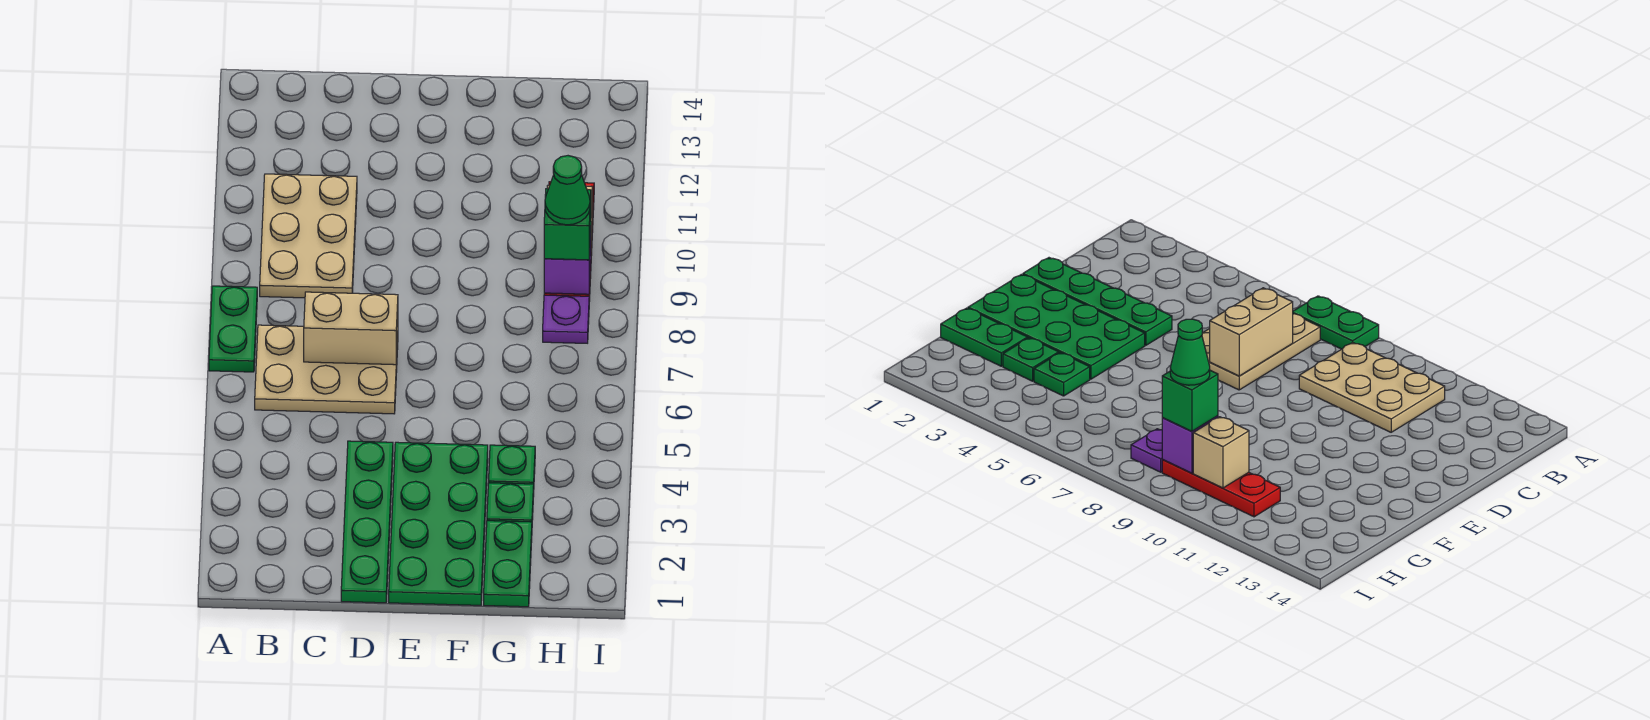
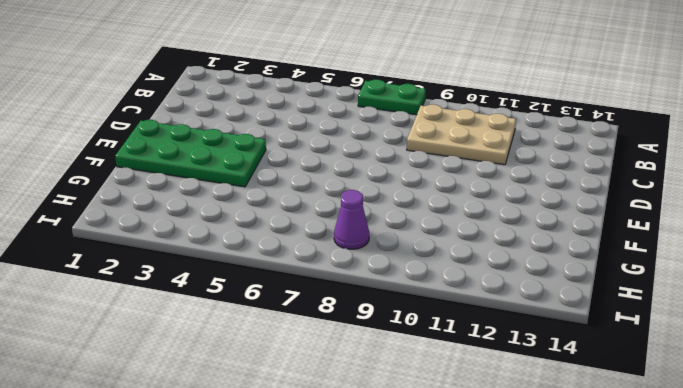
purple 1x1 cone [334,190,369,249] -> purple 1x1 plate [543,295,589,343]
none -> tan 2x3 plate [255,325,398,414]
none -> green 1x4 plate [341,441,393,603]
none -> green 1x2 plate [484,521,532,607]

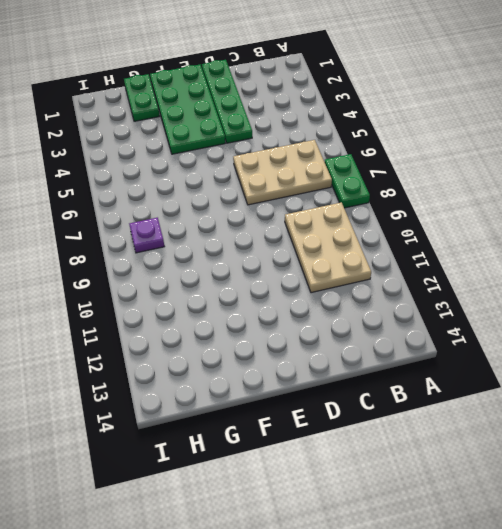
none -> green 1x1 plate [487,483,534,522]
none -> green 1x1 plate [489,445,535,484]
none -> red 1x3 plate [1162,459,1280,517]

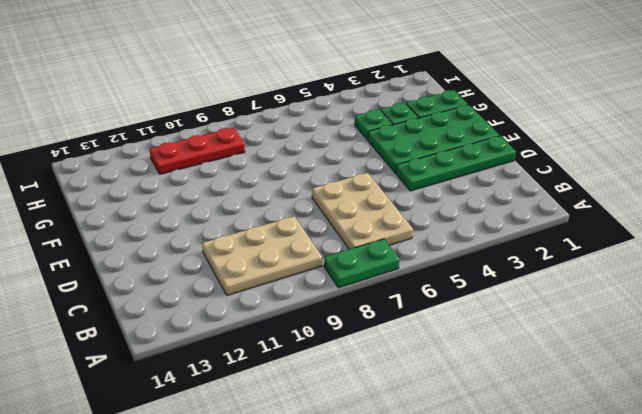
none -> purple 1x1 plate [543,295,589,343]
none -> tan 1x2 brick [304,292,398,365]
none -> purple 1x1 brick [544,233,591,294]

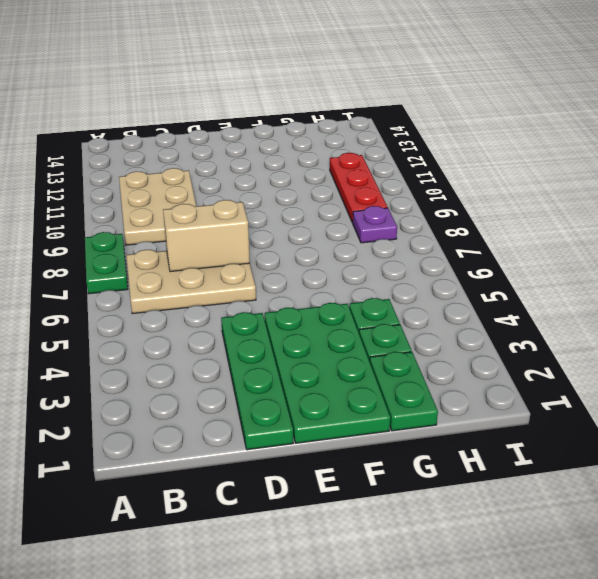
none -> purple 1x1 brick [544,233,591,294]
none -> tan 1x1 brick [1193,417,1249,488]
none -> green 1x1 brick [544,189,591,260]

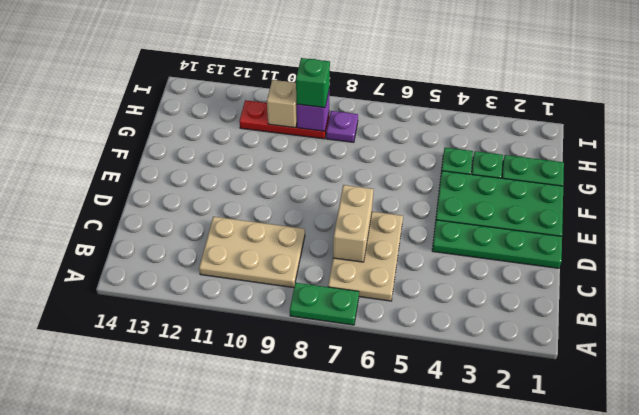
none -> green 1x1 cone [545,156,590,225]

